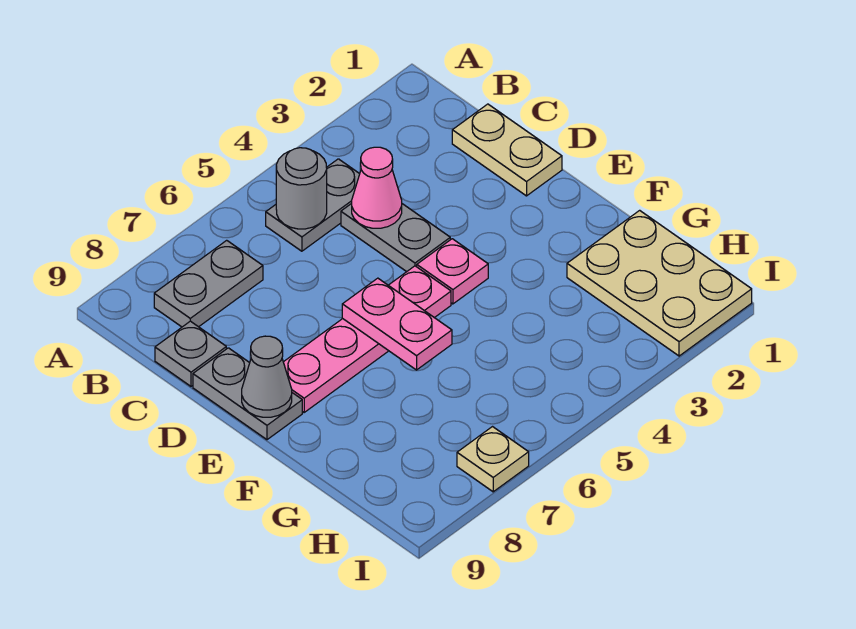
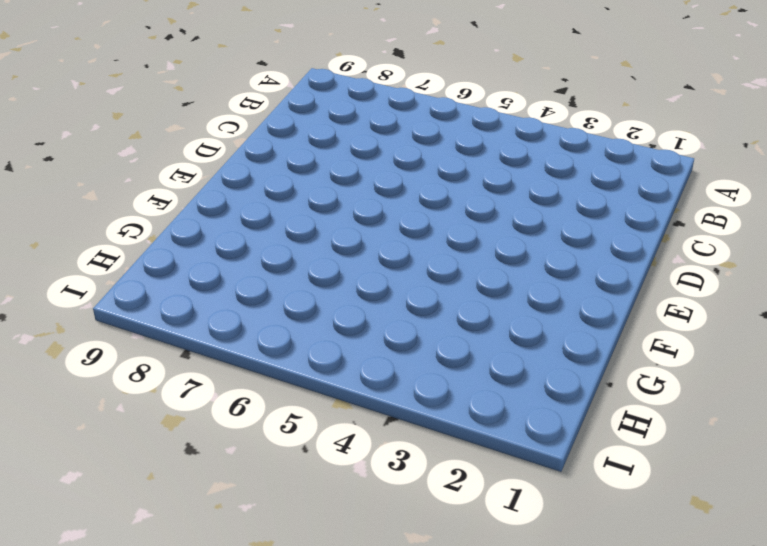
none -> grey 1x2 plate [266,159,360,251]
none -> grey 1x2 plate [154,240,263,327]
none -> tan 1x2 plate [452,104,562,196]

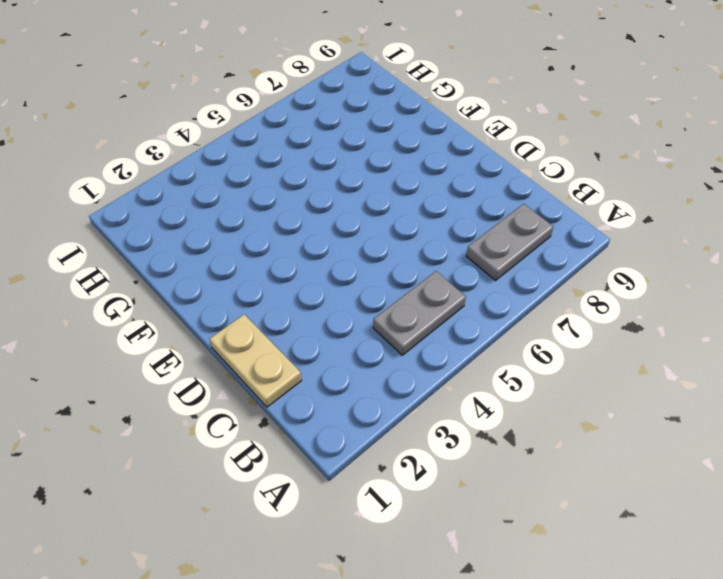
none -> grey 1x2 plate [341,203,450,272]
none -> grey 1x1 plate [155,321,226,386]
none -> grey 1x2 plate [193,348,302,440]

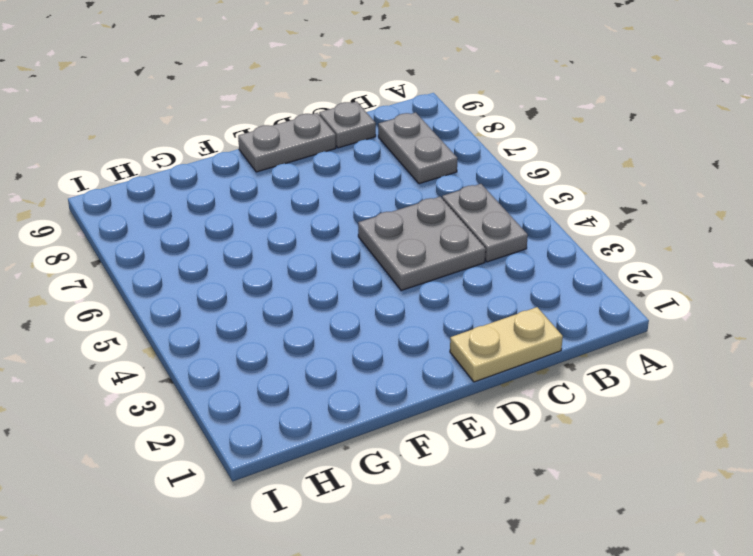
grey 2x2 plate [358,197,486,291] -> grey 1x2 plate [341,203,450,272]
none -> pink 1x1 plate [417,239,488,304]
none -> pink 1x4 plate [283,266,451,412]
none -> tan 2x3 plate [567,210,752,356]

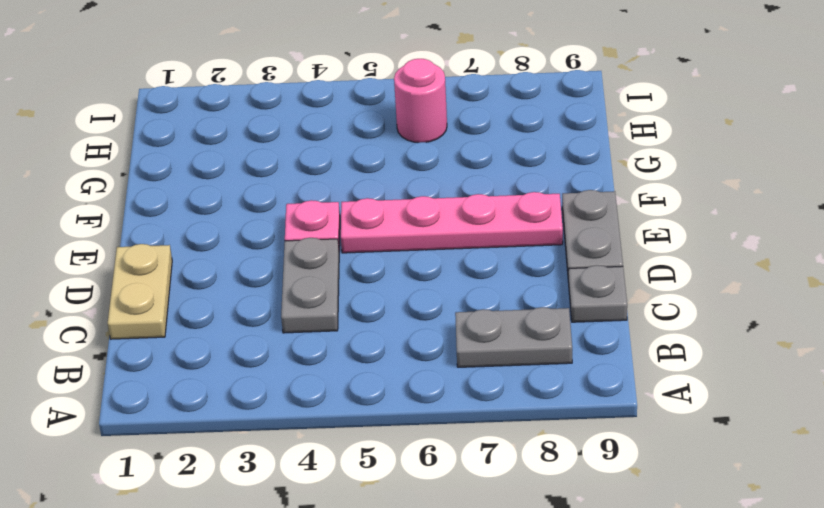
pink 1x1 round brick [394,59,447,143] -> none
none -> grey 1x2 plate [266,159,360,251]
none -> tan 2x3 plate [567,210,752,356]
none -> tan 1x1 plate [457,427,529,492]

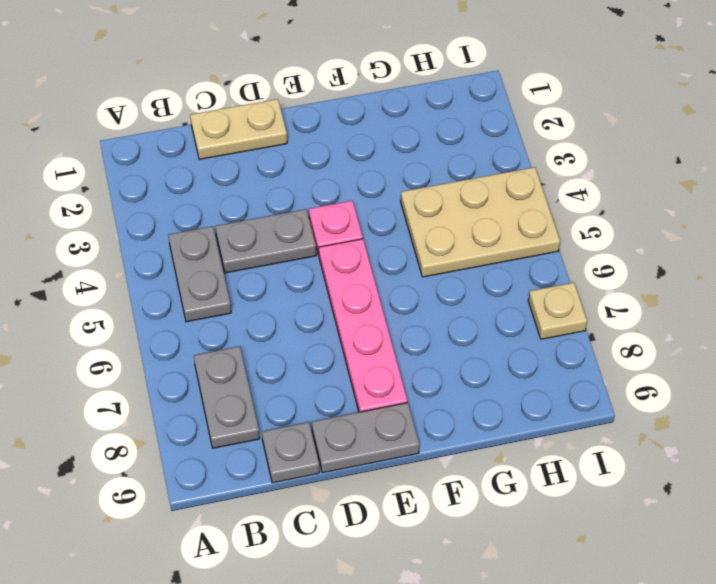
tan 2x3 plate [401,167,560,277] -> tan 2x3 plate moved to [567,210,752,356]
none -> grey 1x1 round brick [276,148,327,229]
none -> pink 1x1 cone [352,147,402,228]
none -> pink 1x2 plate [342,278,452,370]

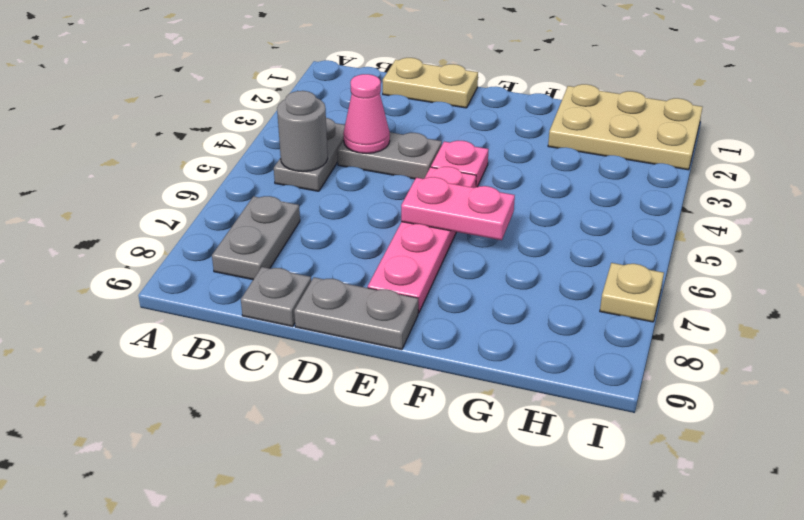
none -> grey 1x1 cone [242,336,292,417]

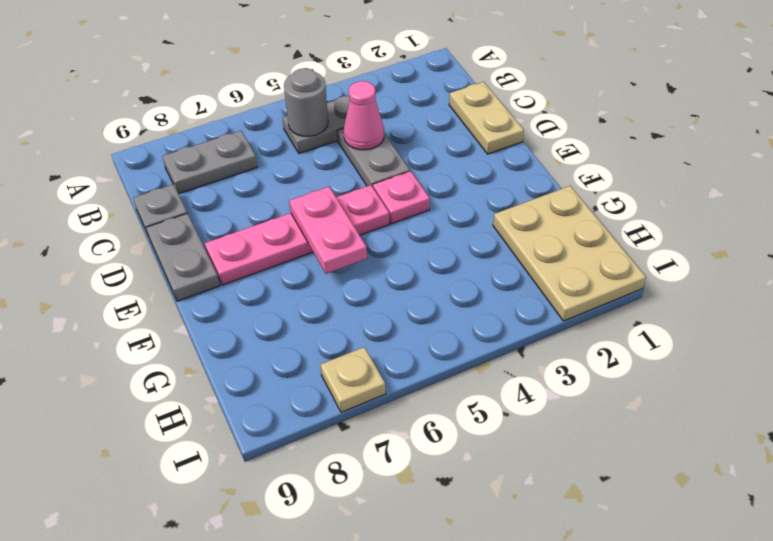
none -> grey 1x1 cone [242,336,292,417]

